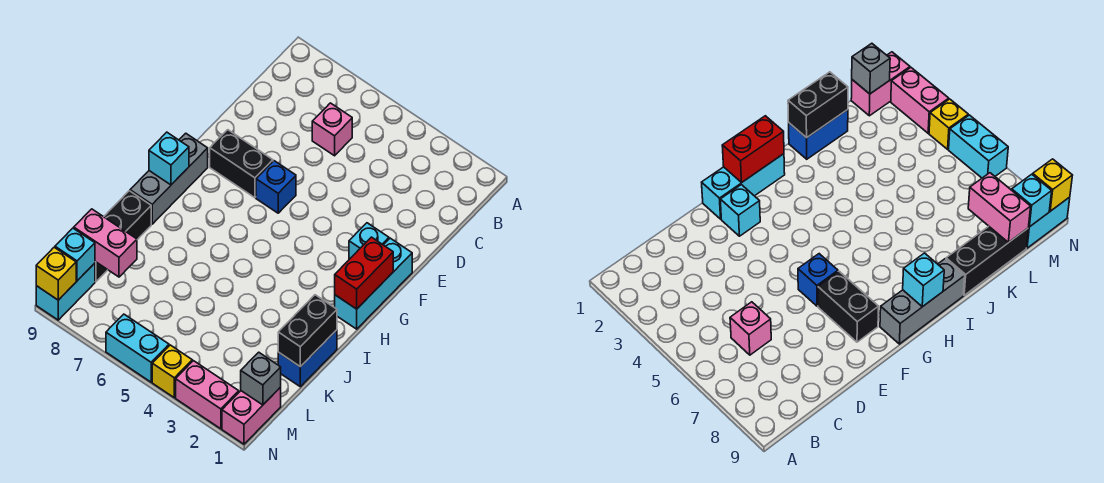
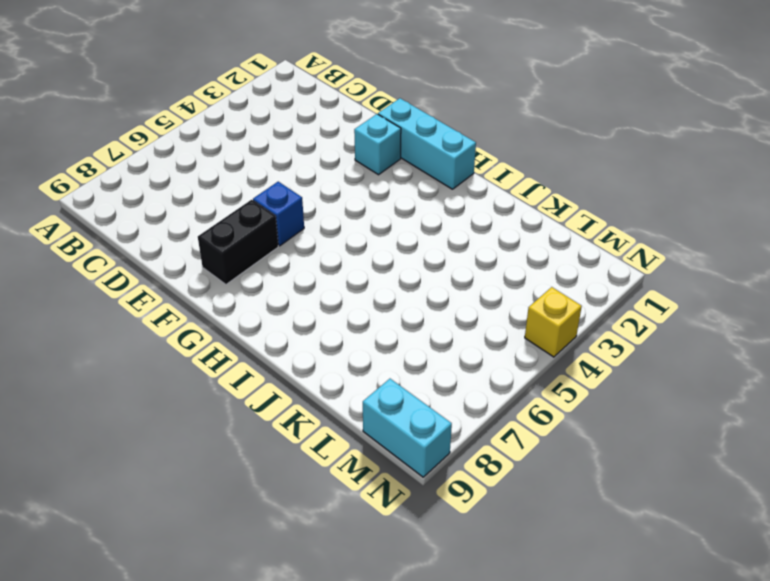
none -> pink 1x1 brick [312,103,352,156]
none -> grey 1x3 brick [130,133,208,224]
none -> blue 1x2 brick [278,330,337,387]

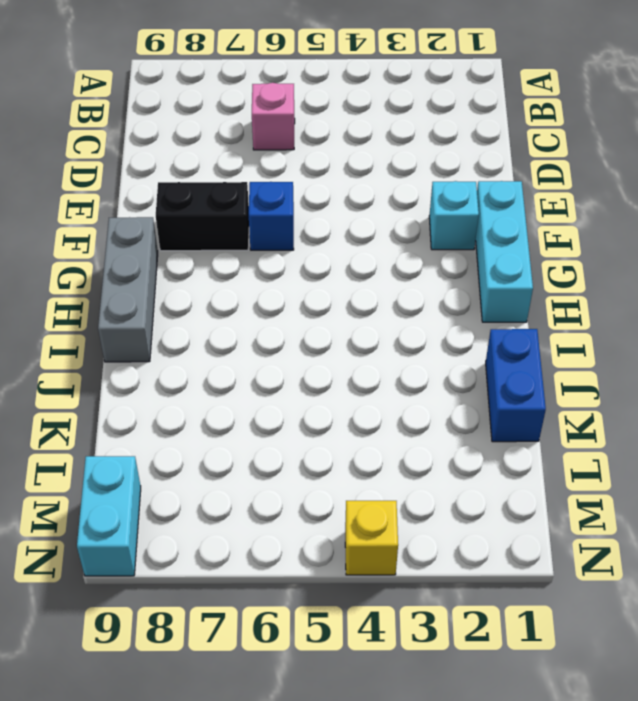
none -> black 1x3 brick [95,191,151,282]
none -> pink 1x2 brick [222,387,281,444]
none -> pink 1x2 brick [176,361,239,429]

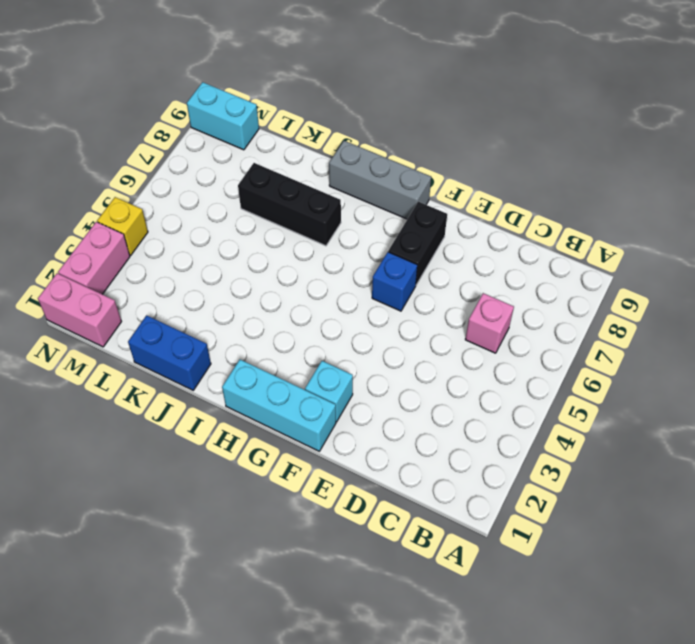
black 1x3 brick [238,163,341,246] -> black 1x3 brick moved to [95,191,151,282]
none -> cyan 1x2 brick [106,314,169,382]
none -> red 1x2 brick [335,237,393,309]
none -> cyan 1x1 brick [149,132,189,185]

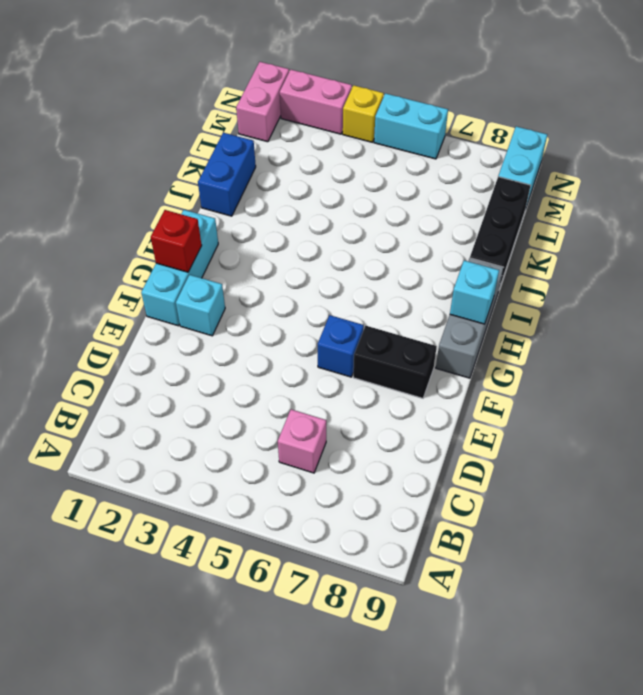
red 1x1 brick [151,210,202,272] -> red 1x2 brick [335,237,393,309]
none -> black 1x2 brick [278,295,337,367]
none -> pink 1x2 brick [74,209,137,277]
none -> grey 1x1 brick [241,352,281,405]

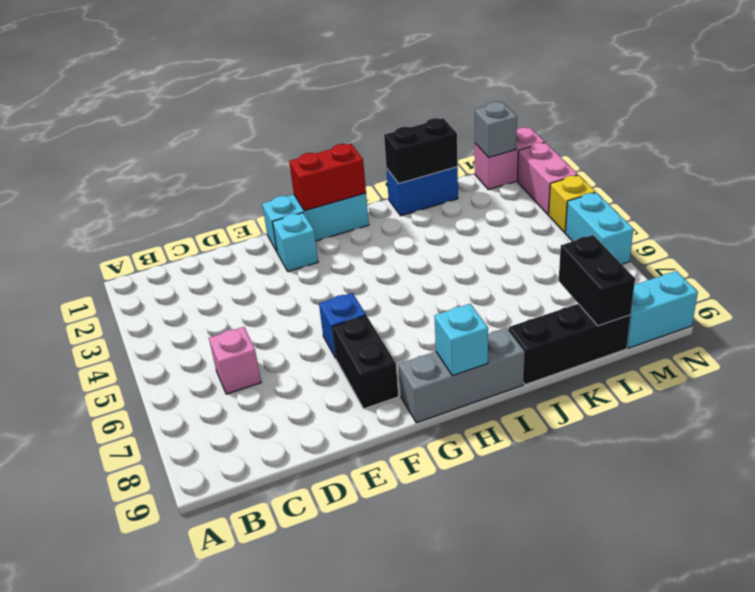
black 1x2 brick [559,235,635,326] -> pink 1x2 brick [74,209,137,277]
none -> cyan 1x1 brick [55,228,95,281]
none -> yellow 1x1 brick [36,247,76,300]

